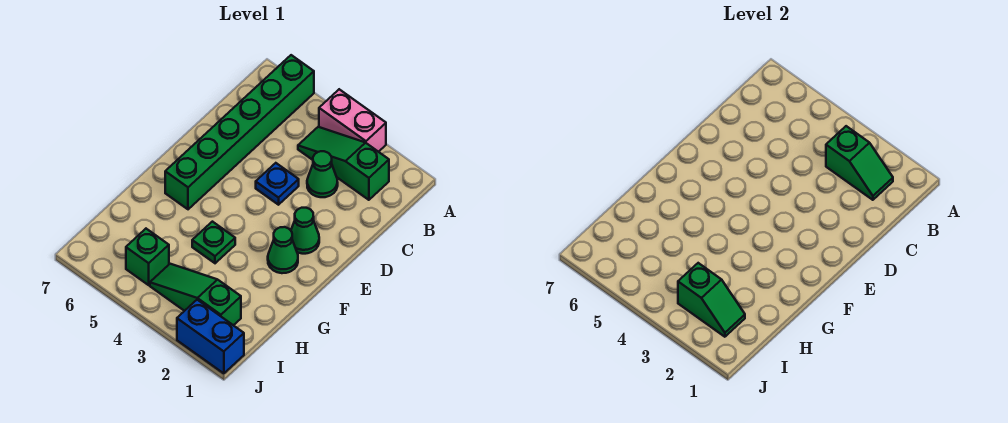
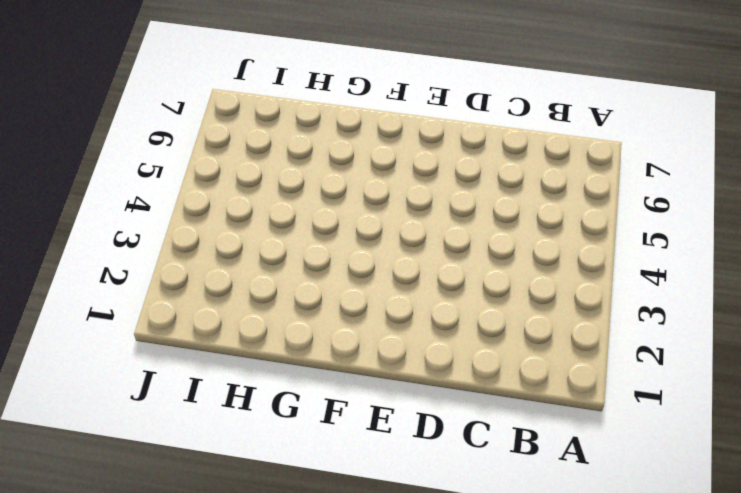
none -> pink 1x2 brick [319,89,386,152]
none -> green 1x6 brick [165,55,314,209]
none -> green 1x3 slope [298,127,389,200]

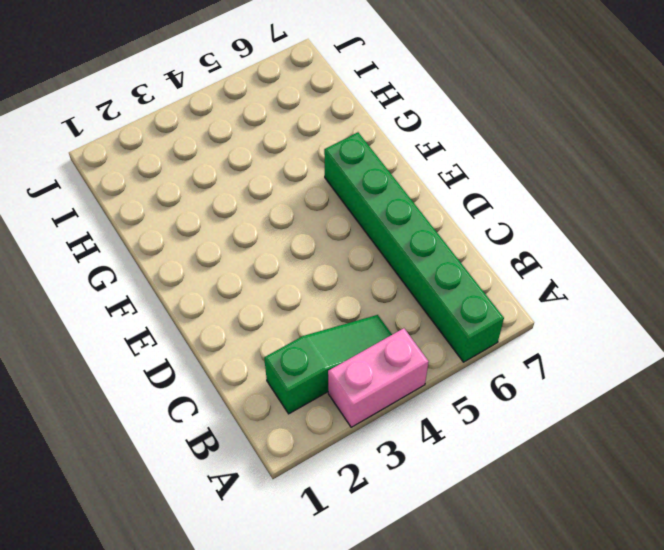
none -> green 1x1 cone [307,151,338,197]
none -> blue 1x1 plate [256,163,299,205]
none -> green 1x1 cone [291,208,319,254]

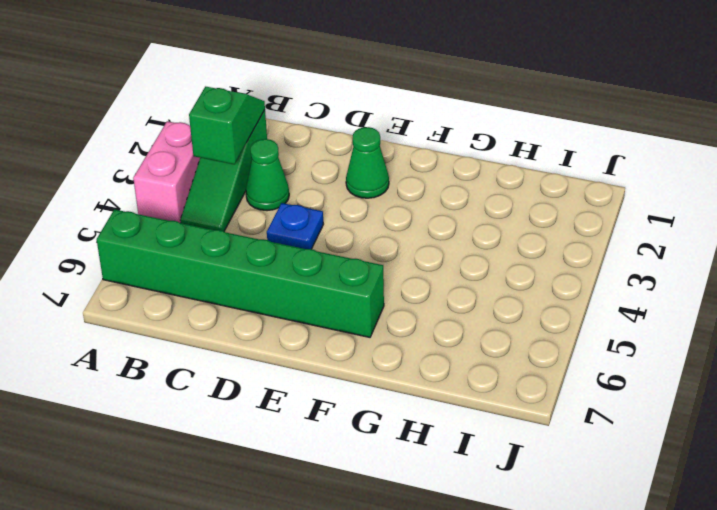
none -> green 1x1 cone [268,227,298,273]
none -> green 1x1 plate [192,222,235,263]
none -> green 1x3 slope [150,264,241,325]

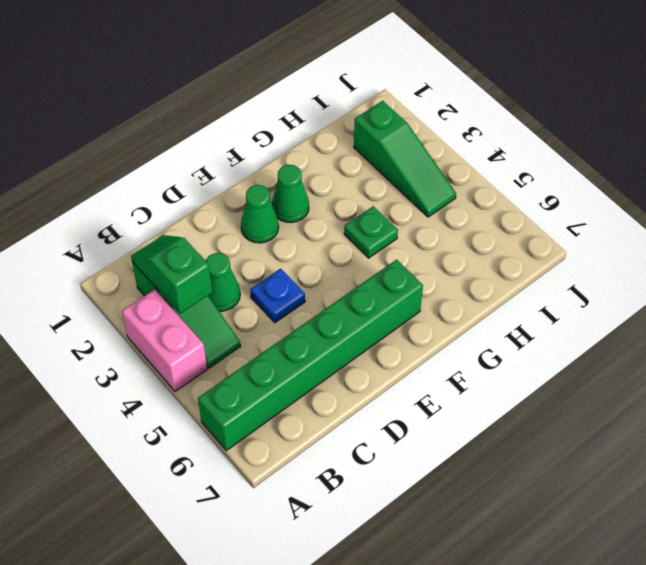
none -> green 1x1 brick [126,229,169,285]
none -> blue 1x2 brick [177,300,244,373]
none -> green 1x2 slope [678,263,745,337]

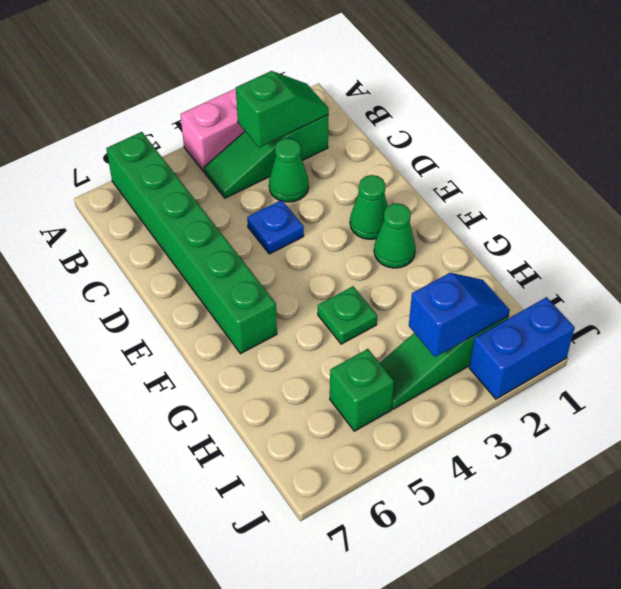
blue 1x2 slope [409,273,510,357] -> green 1x2 slope [678,263,745,337]

